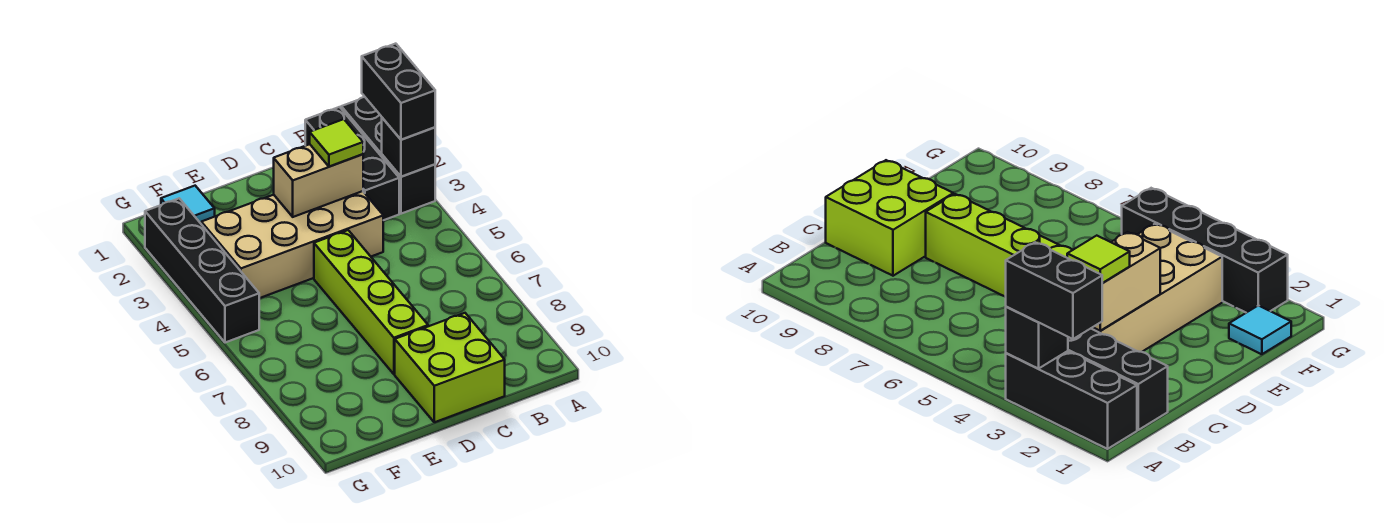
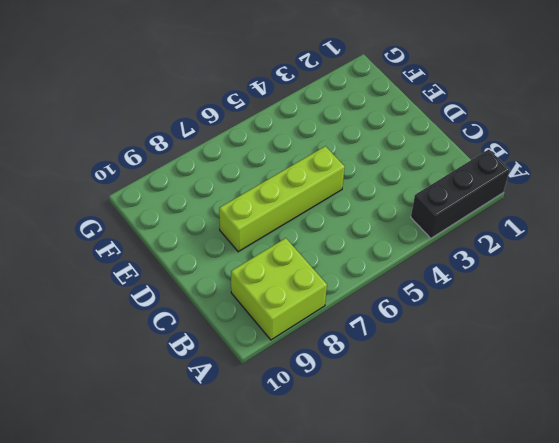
lime 2x2 brick [231,238,327,340] -> lime 2x2 brick moved to [395,313,505,422]
none -> black 1x3 brick [305,107,399,220]
none -> tan 2x4 brick [201,191,383,298]

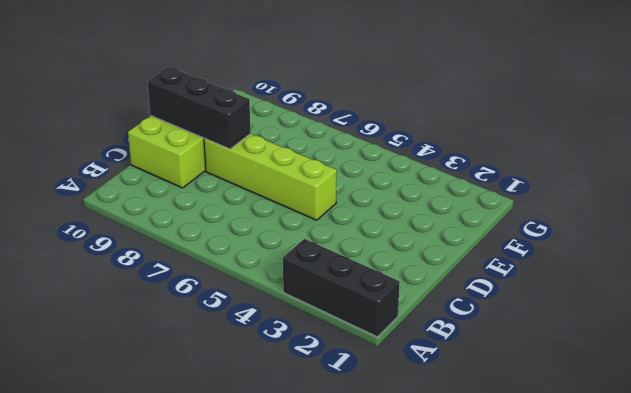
black 1x3 brick [148,67,251,149] -> black 1x3 brick moved to [305,107,399,220]
none -> tan 2x4 brick [201,191,383,298]
none -> cyan 1x1 tile [161,186,215,223]

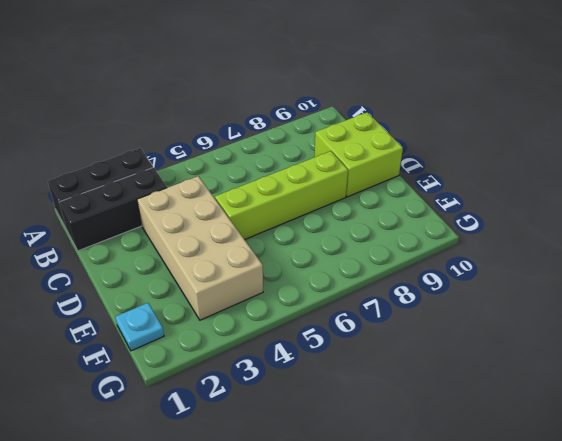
cyan 1x1 plate [115,303,164,351] -> cyan 1x1 tile [161,186,215,223]
none -> black 1x4 brick [145,198,259,343]
none -> black 1x1 brick [382,118,435,177]

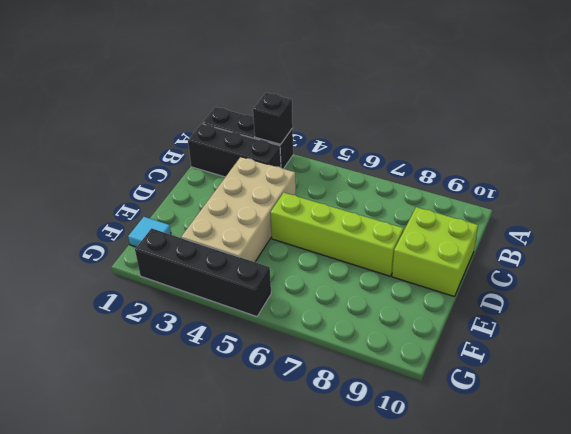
none -> tan 1x2 brick [274,144,363,217]
none -> black 1x2 brick [362,44,435,140]

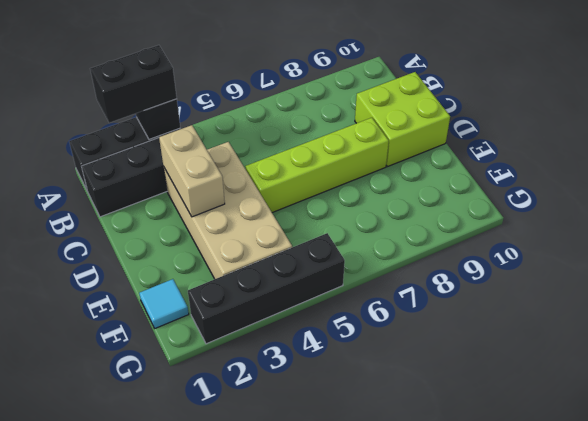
none -> lime 1x1 tile [310,119,363,167]

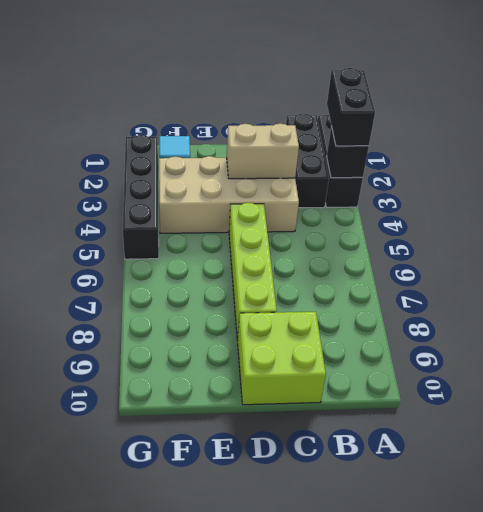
none -> lime 1x1 tile [310,119,363,167]

